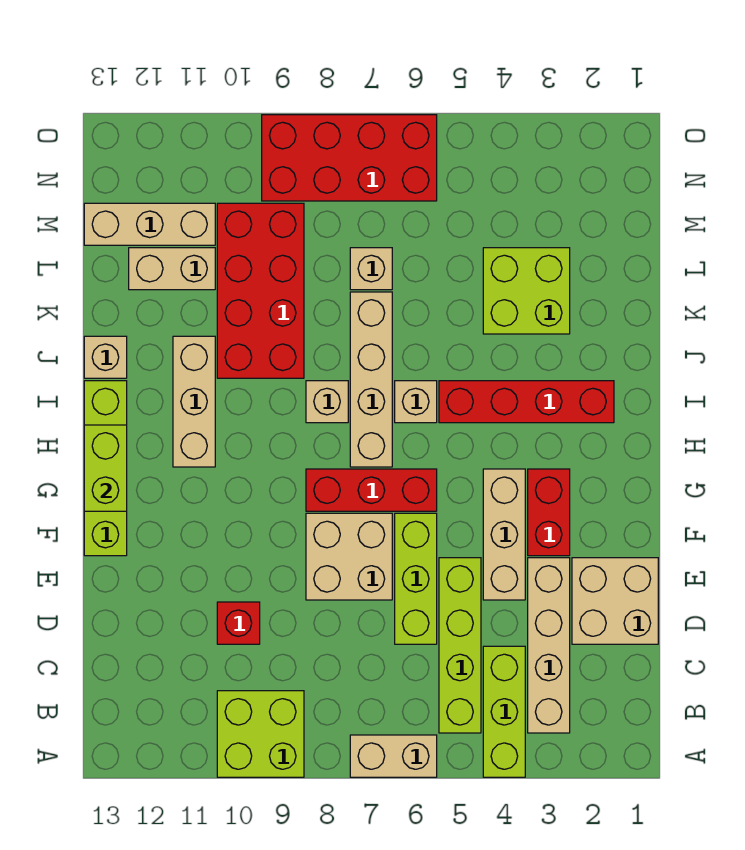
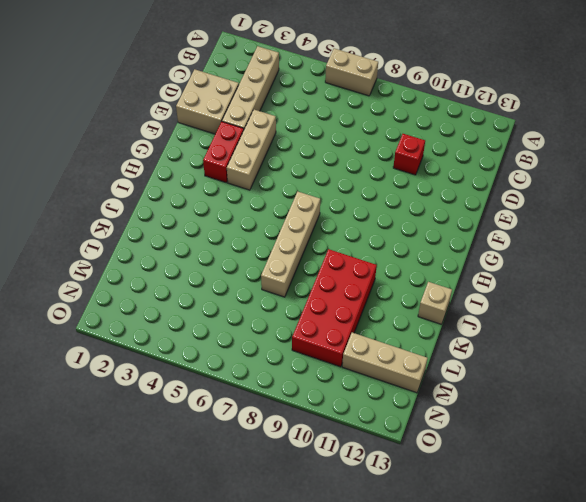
none -> lime 1x3 brick [483,646,525,777]
none -> lime 2x2 brick [217,691,304,777]
none -> lime 1x4 brick [439,558,481,733]

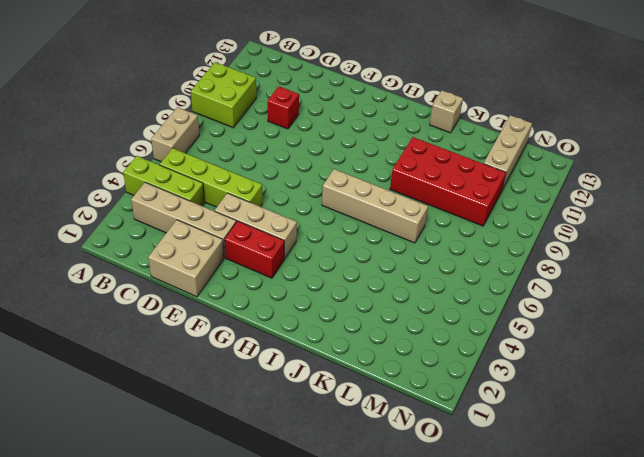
none -> lime 1x3 brick [395,513,437,644]
none -> tan 2x2 brick [306,513,392,600]
none -> lime 1x4 brick [84,381,127,556]

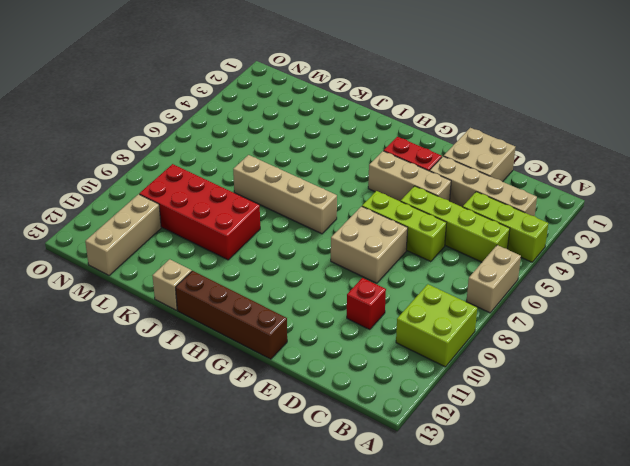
brown 1x4 brick [176,271,287,359] -> lime 1x4 brick [84,381,127,556]
none -> red 1x3 brick [306,469,437,511]
none -> tan 1x3 brick [173,336,215,467]
none -> red 1x4 brick [439,381,614,423]

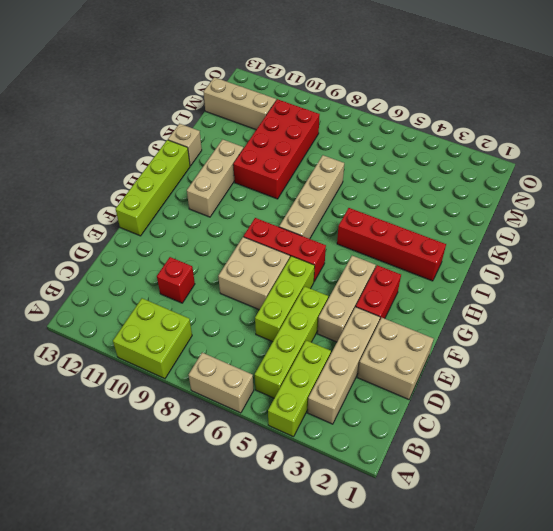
none -> tan 1x1 brick [395,381,437,423]
none -> tan 1x1 brick [306,381,348,423]
none -> lime 2x2 brick [483,248,570,334]

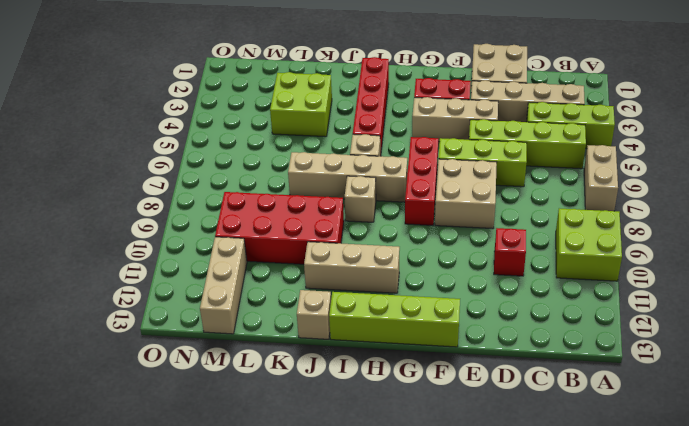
none -> tan 1x1 brick [350,248,392,290]
none -> tan 1x2 brick [129,248,215,290]
none -> red 2x4 brick [262,115,437,201]

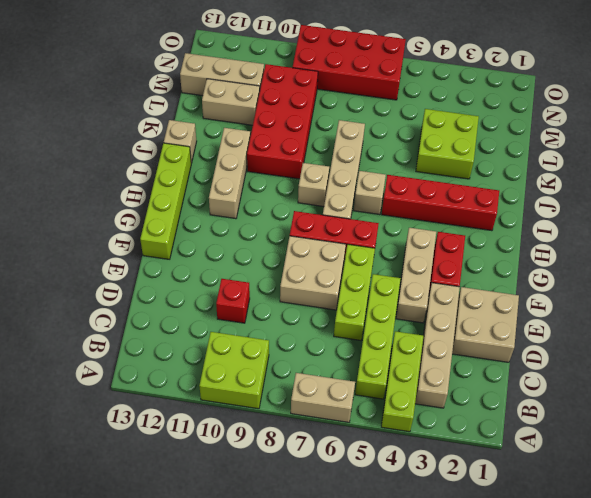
none -> tan 1x1 brick [350,248,392,290]
none -> lime 1x2 brick [84,425,127,511]

